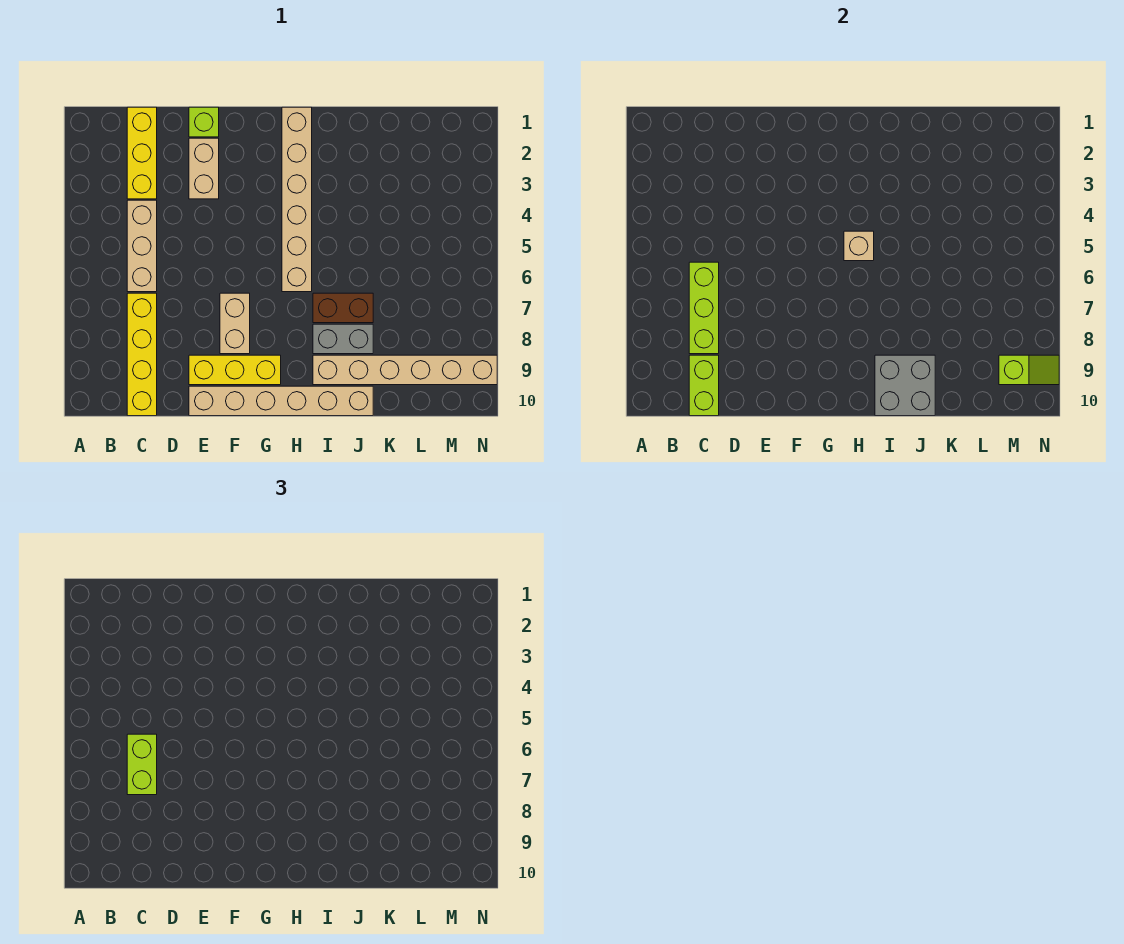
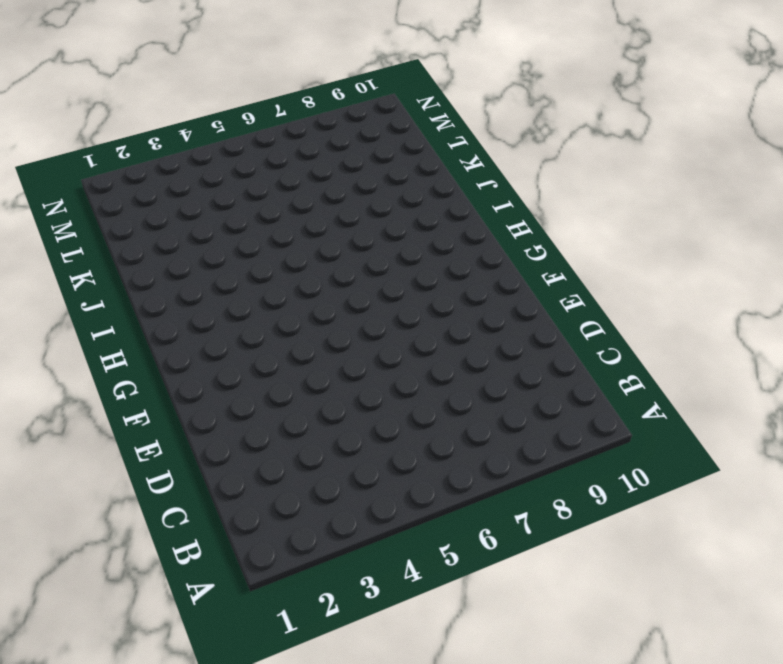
none -> yellow 1x3 brick [127,107,157,199]
none -> tan 1x3 brick [127,200,157,292]
none -> yellow 1x4 brick [127,293,157,416]

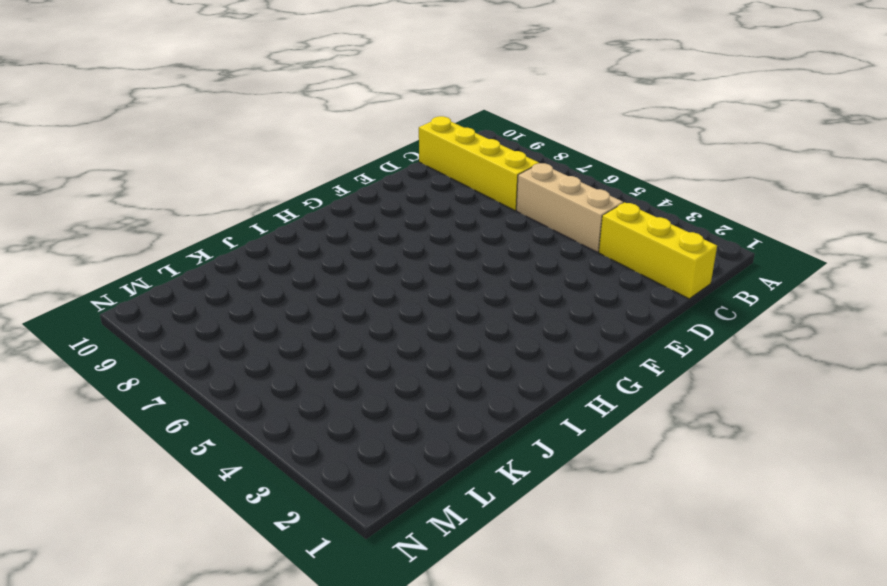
none -> lime 1x1 brick [189,107,219,137]
none -> tan 1x2 brick [189,138,219,199]
none -> yellow 1x3 brick [189,355,281,385]

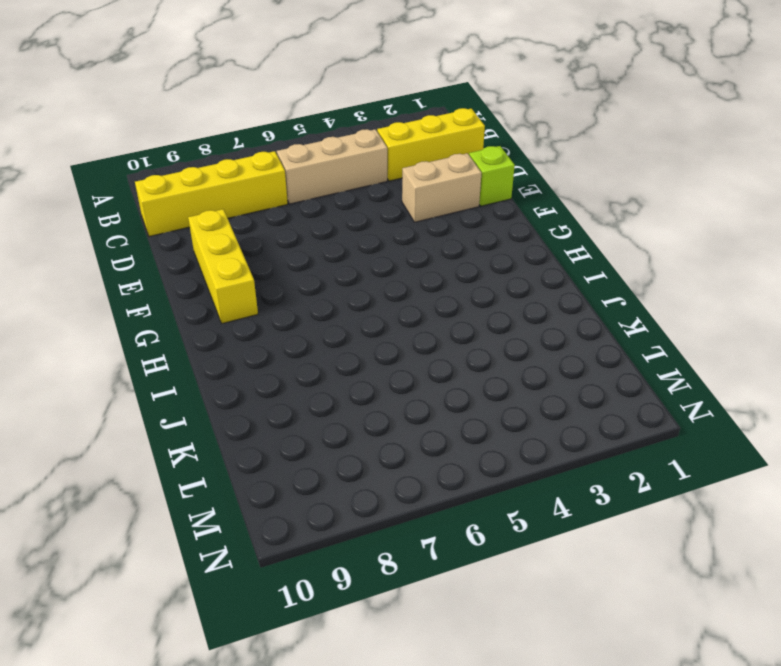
none -> tan 1x6 brick [189,386,373,416]
none -> tan 1x2 brick [220,293,250,354]
none -> tan 1x6 brick [282,107,312,292]

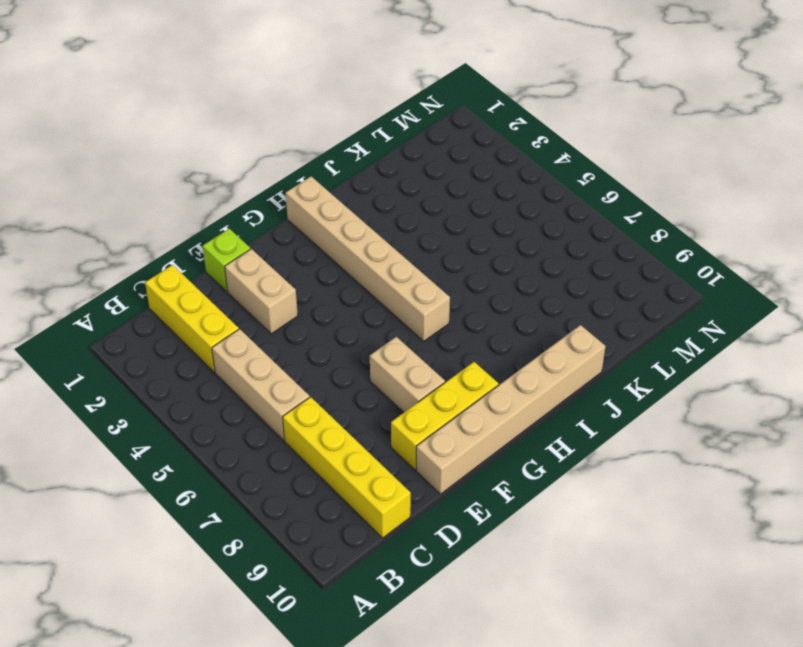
none -> brown 1x2 brick [313,293,373,323]
none -> grey 1x2 brick [313,324,373,354]
none -> tan 1x6 brick [313,355,497,385]

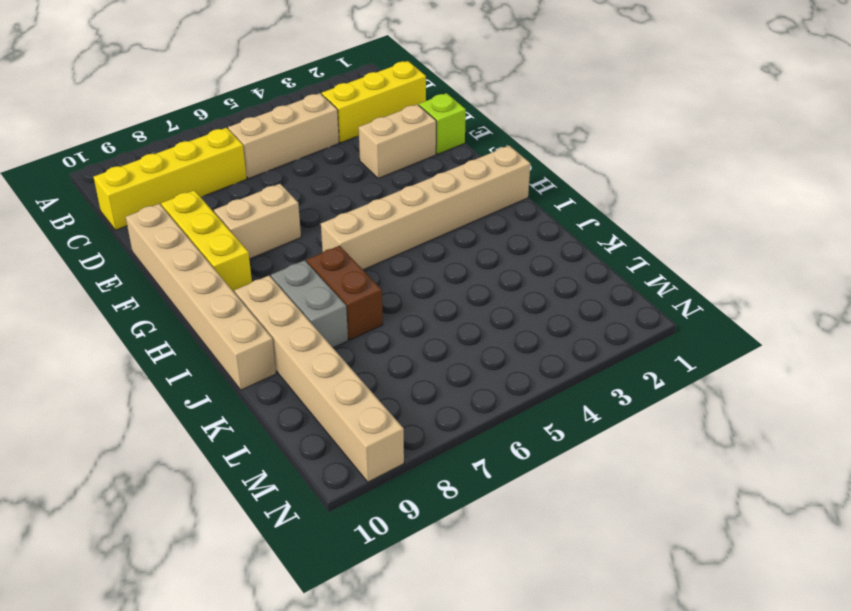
none -> lime 1x3 brick [689,262,719,354]
none -> lime 1x2 brick [689,355,719,416]
none -> tan 1x1 brick [844,231,874,261]

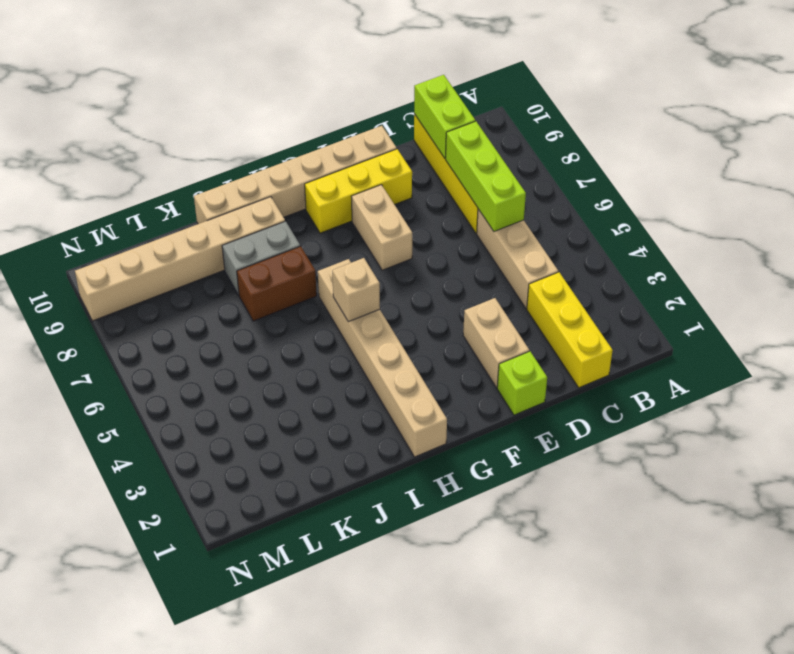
none -> grey 2x2 brick [875,355,935,416]
none -> lime 1x2 slope [999,355,1059,385]
none -> lime 1x2 brick [127,734,157,795]

